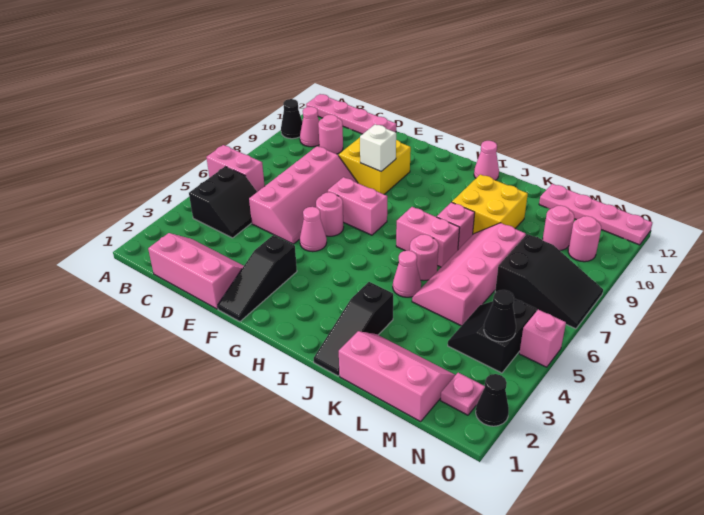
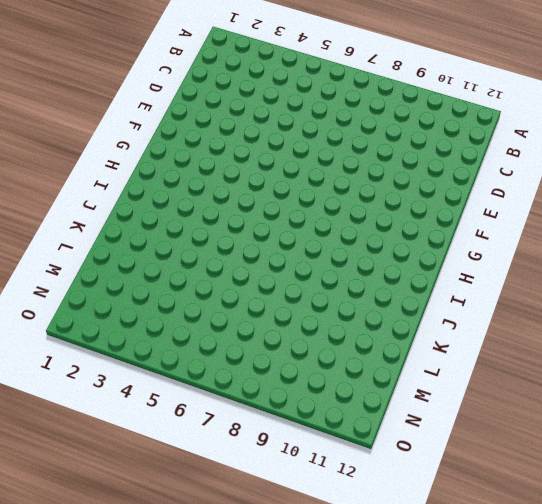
none -> pink 1x2 brick [206,145,265,192]
none -> black 1x1 cone [281,99,302,139]
none -> pink 1x4 plate [306,94,396,134]
none -> black 2x2 slope [189,167,257,238]

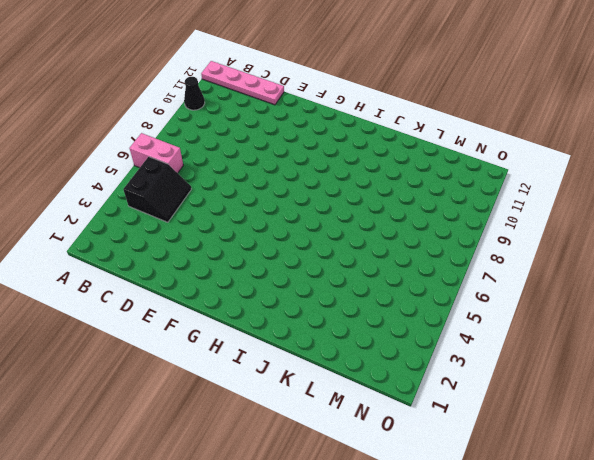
none -> pink 1x1 cone [300,107,319,147]
none -> pink 2x3 slope [148,233,244,309]
none -> pink 1x1 round brick [318,115,343,154]
none -> pink 2x4 slope [249,146,358,244]

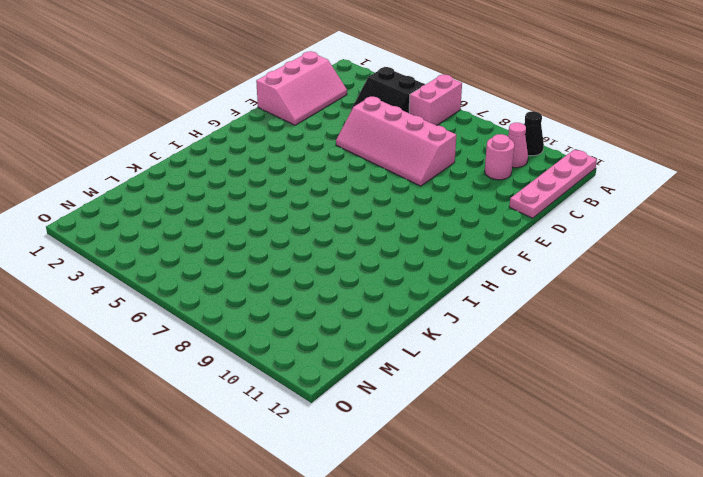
none -> yellow 2x2 brick [339,138,411,194]
none -> black 1x3 slope [218,235,297,322]
none -> pink 1x1 cone [300,207,327,252]
none -> pink 1x1 round brick [316,192,344,236]

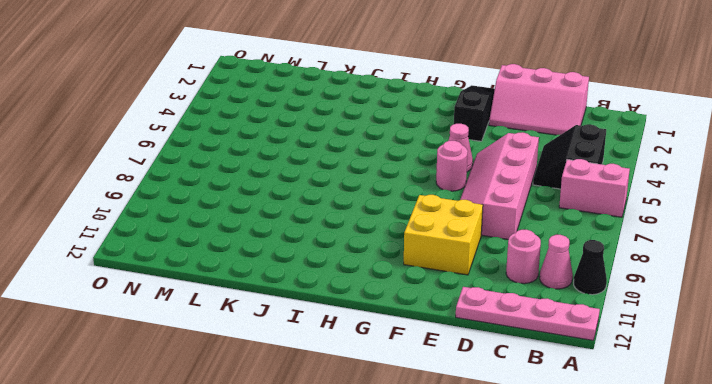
none -> pink 1x2 brick [328,177,387,235]
none -> pink 1x2 brick [396,207,460,267]
none -> pink 1x1 cone [474,141,499,180]
none -> black 1x3 slope [314,282,393,376]

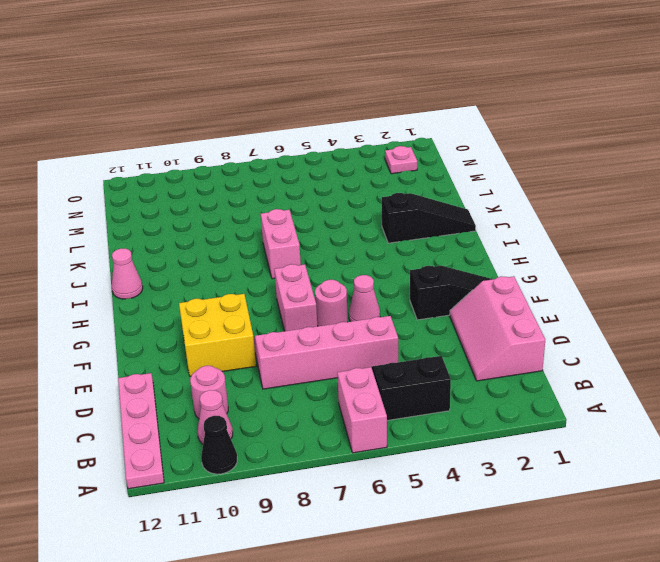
none -> pink 1x1 cone [393,250,421,297]
none -> pink 1x1 round brick [410,234,439,281]
none -> pink 1x1 brick [437,202,475,250]
none -> yellow 2x2 brick [452,174,528,234]

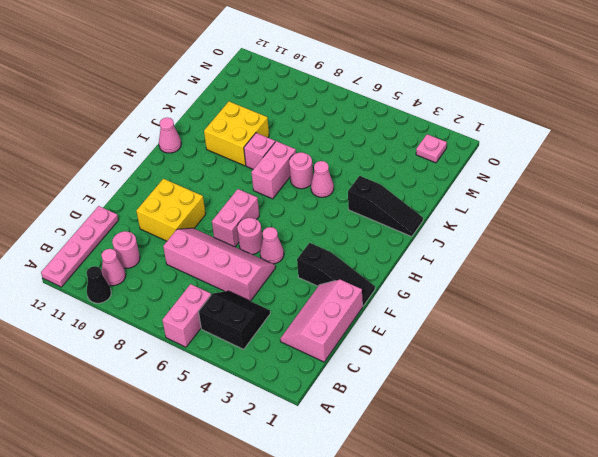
none -> pink 2x3 slope [339,331,455,422]
none -> pink 2x4 slope [412,223,526,326]
none -> pink 1x4 plate [539,184,652,245]
none -> black 2x2 slope [448,299,537,373]

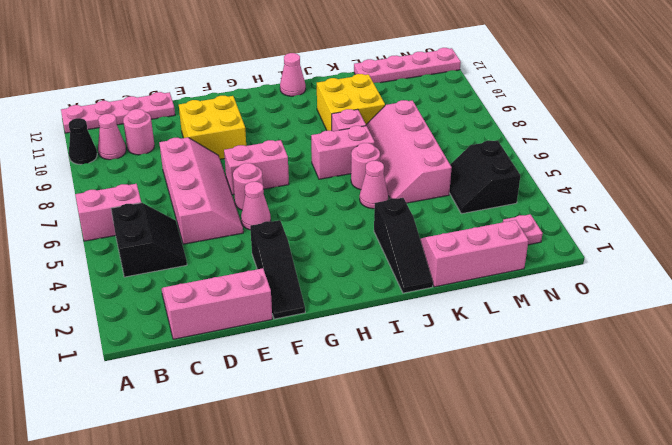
none -> black 2x3 slope [495,234,603,329]
none -> pink 1x1 round brick [543,206,574,250]
none -> pink 1x1 round brick [568,216,601,262]
none -> black 1x1 cone [476,374,509,426]

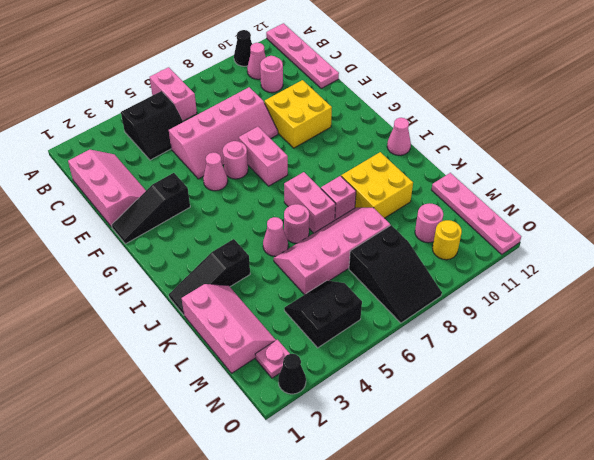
yellow 1x1 round brick [433,220,462,260] -> pink 1x1 round brick [568,216,601,262]
none -> pink 1x1 brick [519,310,566,367]
none -> white 1x1 brick [360,124,396,171]
none -> black 1x1 cone [484,290,516,342]

